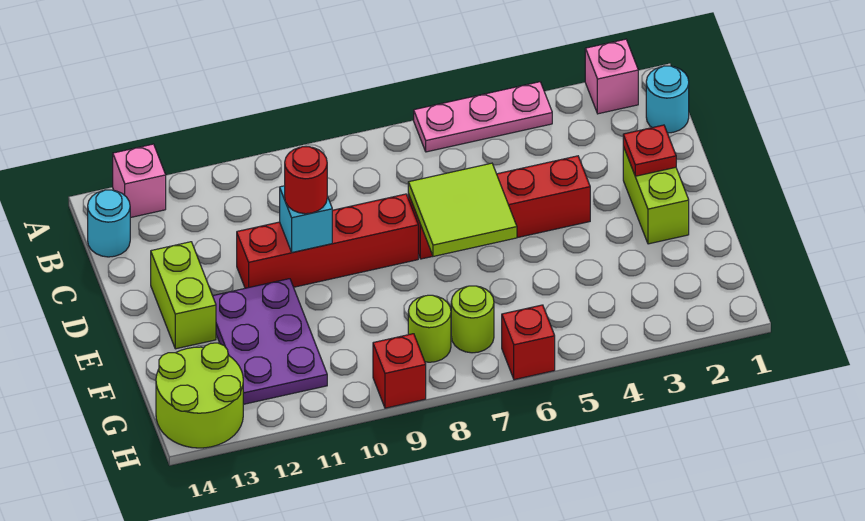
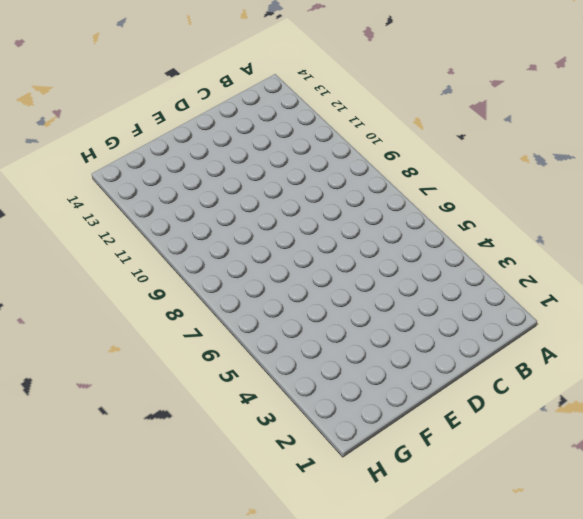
none -> pink 1x1 brick [585,39,638,114]
none -> pink 1x3 plate [414,82,552,152]
none -> pink 1x1 brick [113,144,166,218]

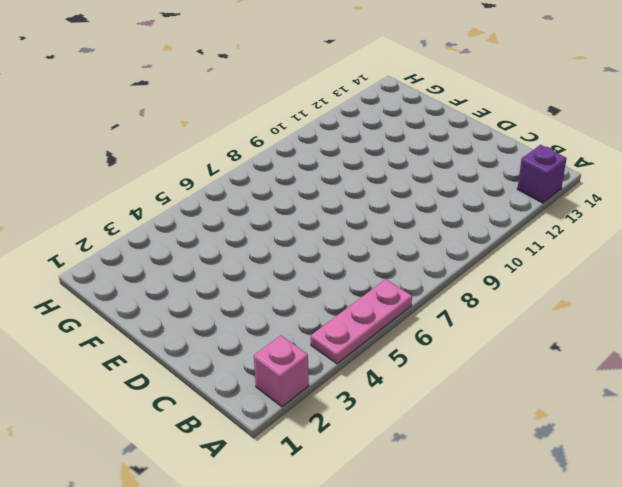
purple 1x1 brick [517,145,567,203] -> pink 1x1 brick [113,144,166,218]
none -> cyan 1x1 round brick [646,66,689,133]
none -> cyan 1x1 round brick [88,190,130,257]
none -> lime 1x2 brick [623,147,689,244]

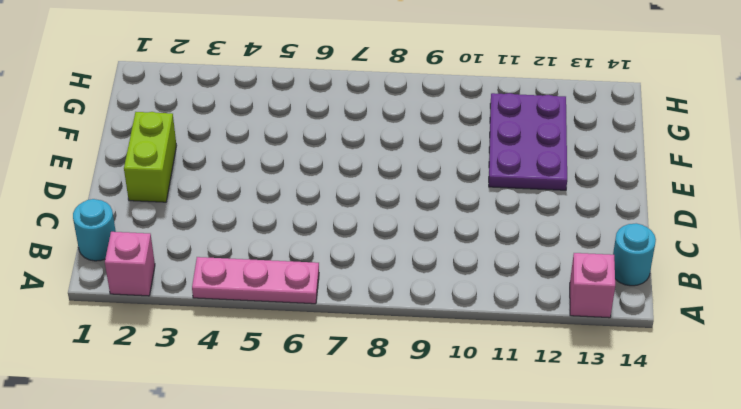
none -> red 1x4 brick [408,156,590,259]
none -> red 1x4 brick [237,194,418,288]
none -> lime 1x2 brick [151,242,216,349]

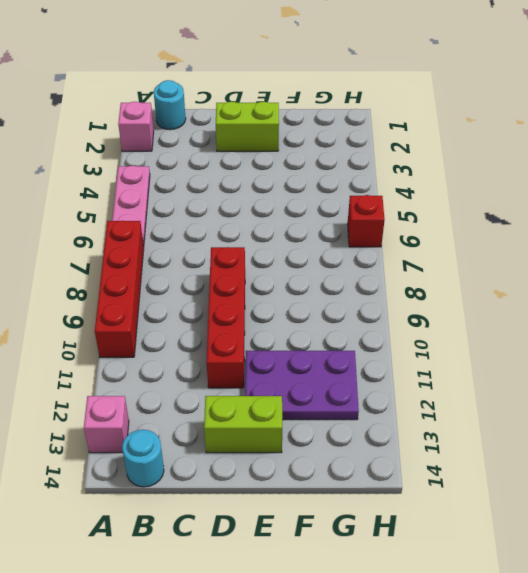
red 1x4 brick [95,221,144,357] -> red 1x4 brick moved to [408,156,590,259]
none -> lime 1x1 round brick [451,286,494,353]
none -> lime 1x1 round brick [408,295,451,362]
none -> lime 2x2 round brick [156,343,243,448]

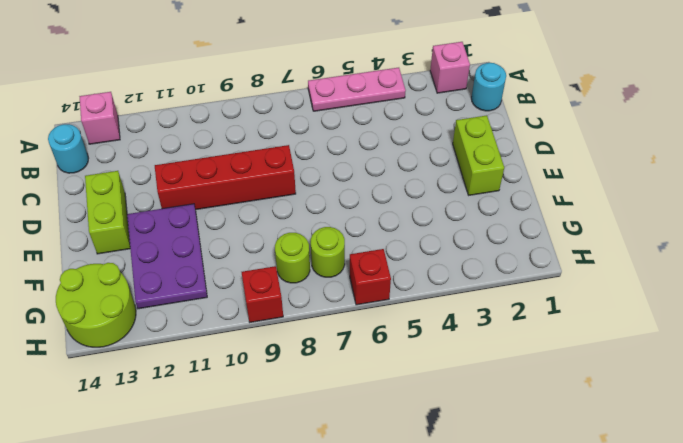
none -> red 1x4 brick [408,156,590,259]
none -> red 1x1 plate [623,125,676,176]
none -> lime 2x2 tile [408,163,517,256]

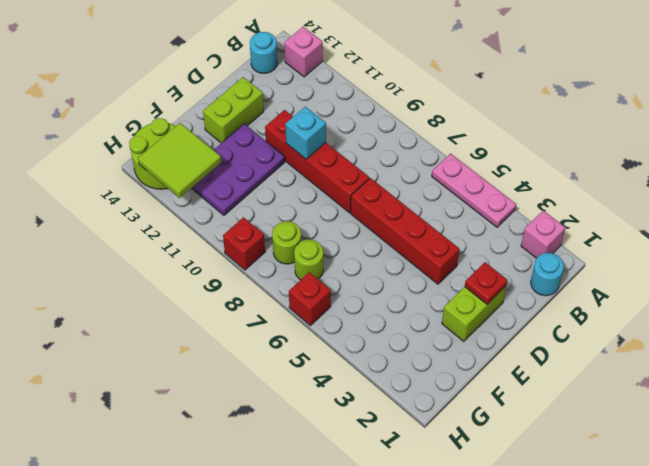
lime 2x2 tile [138,123,221,198] -> lime 2x2 tile moved to [408,163,517,256]
none -> red 1x1 round brick [285,147,327,214]

